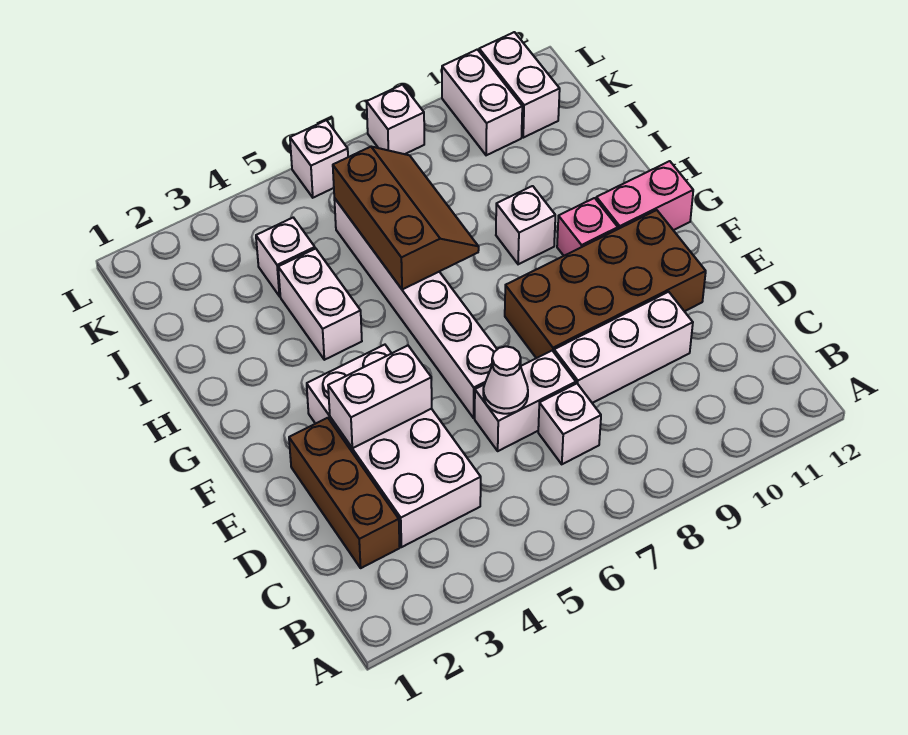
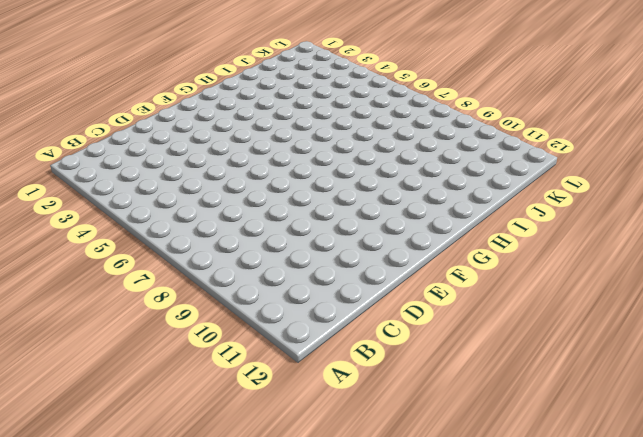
none -> brown 1x3 brick [289,418,400,568]
none -> white 2x4 brick [307,345,481,547]
none -> white 1x1 brick [538,384,601,464]

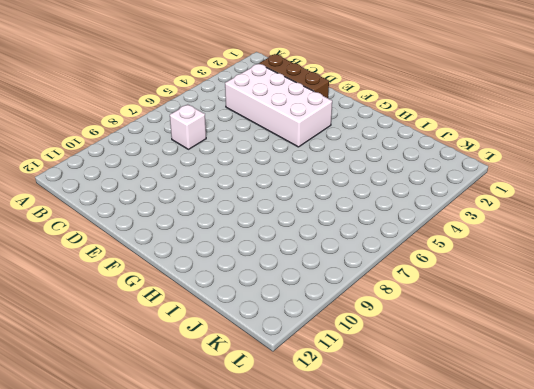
none -> white 1x2 brick [475,351,576,451]
none -> white 1x3 brick [554,292,693,403]
none -> white 1x6 brick [334,198,497,418]

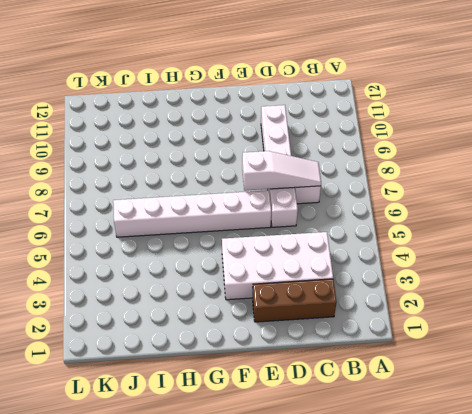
white 1x3 slope [242,151,321,191] -> none
none -> brown 2x4 brick [505,210,706,358]
none -> pink 1x1 brick [557,198,618,256]
none -> pink 1x2 brick [596,161,693,230]

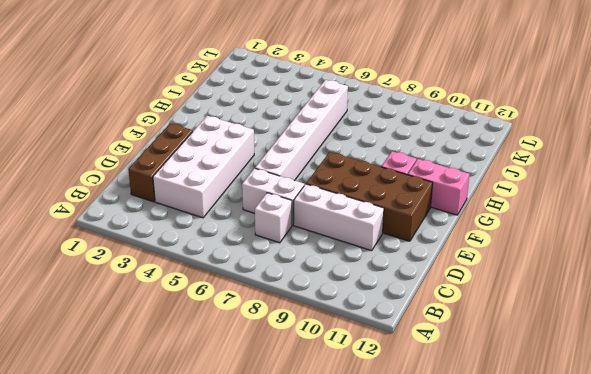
none -> white 1x2 brick [278,249,362,360]
none -> white 1x1 brick [496,186,555,264]
none -> white 1x1 brick [256,218,315,296]

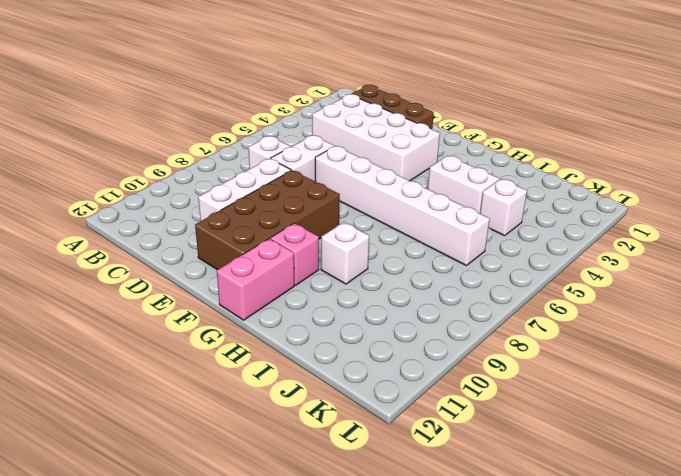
none -> white 1x2 brick [442,49,522,155]
none -> white 1x2 brick [479,32,560,138]
none -> white 1x1 brick [290,120,348,198]

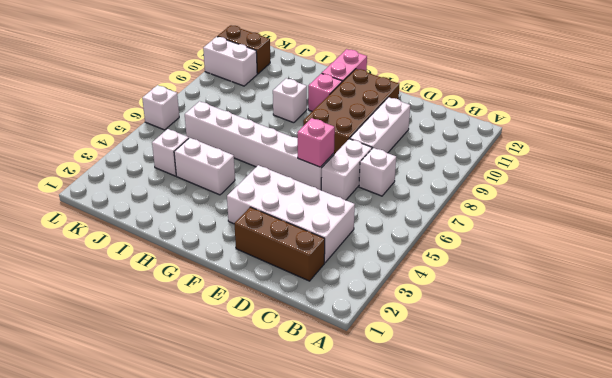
pink 1x1 brick [297,118,335,167] -> none
brown 1x2 brick [217,25,270,74] -> white 1x2 brick [479,32,560,138]
none -> white 1x1 brick [367,85,424,154]
none -> white 1x1 cone [483,346,528,414]
none -> white 1x2 brick [328,345,432,448]

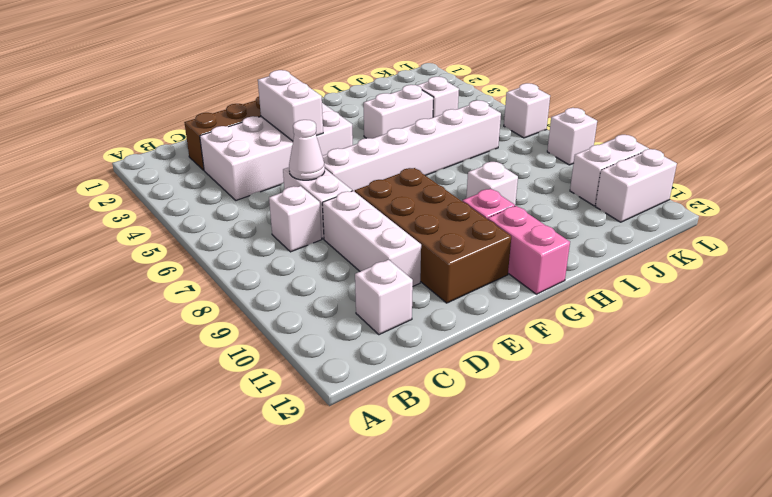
white 1x1 brick [355,260,413,335] -> none
none -> brown 2x3 slope [333,147,479,290]

